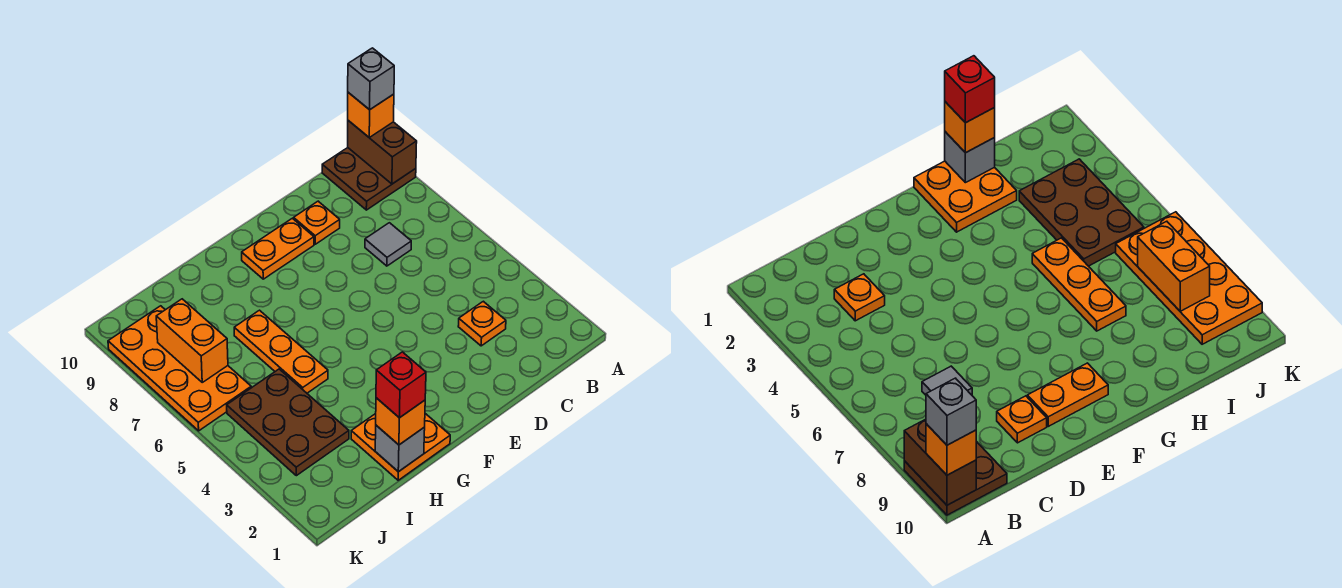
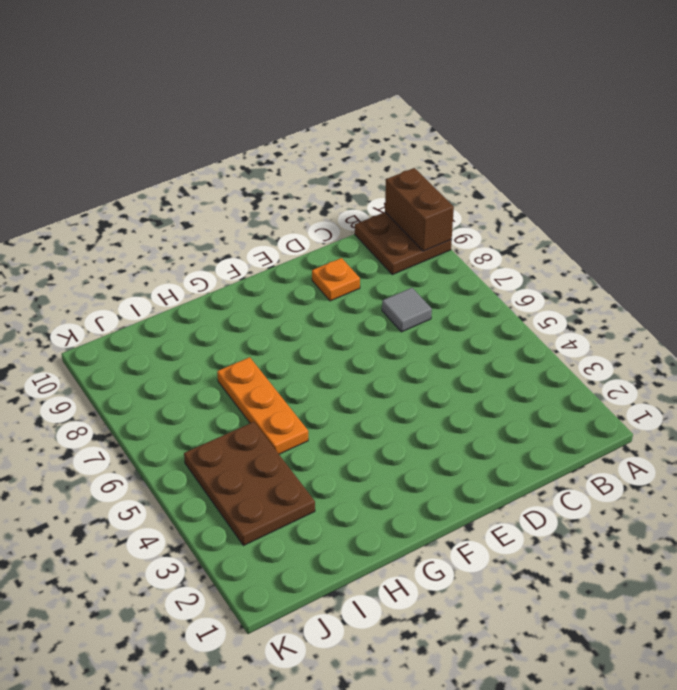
none -> orange 1x1 plate [458,301,506,346]
none -> orange 1x2 plate [242,218,314,279]
none -> orange 2x2 plate [351,414,450,480]

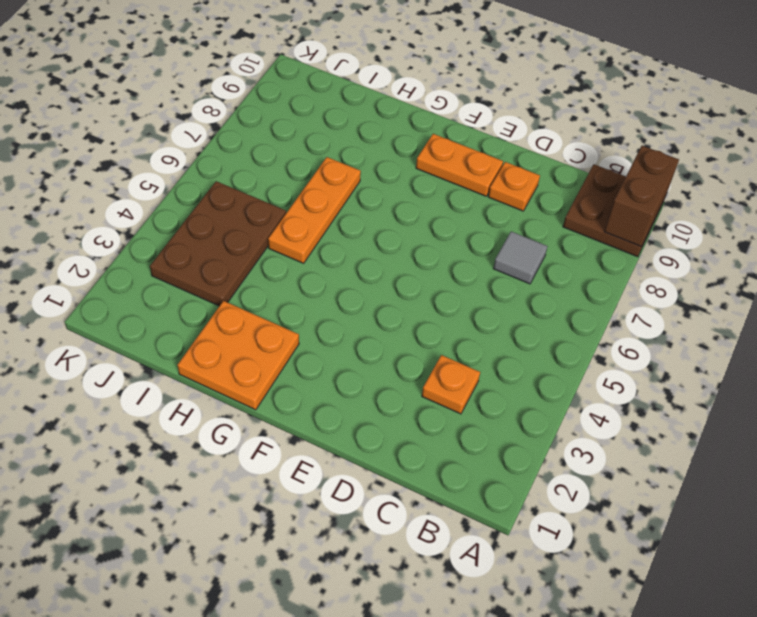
none -> orange 2x4 plate [108,306,251,431]
none -> grey 1x1 brick [375,425,425,472]
none -> orange 1x2 brick [156,299,228,382]

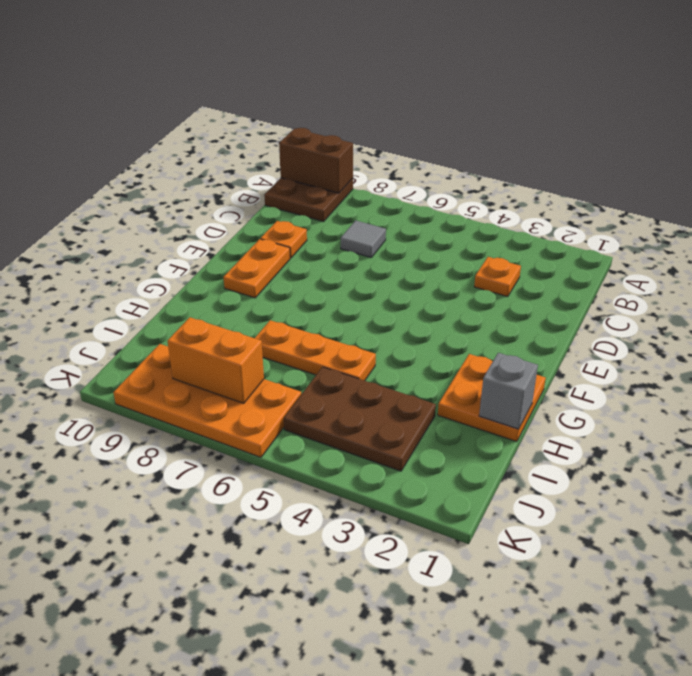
none -> orange 1x1 brick [348,92,394,138]
none -> orange 1x1 brick [376,398,425,445]
none -> grey 1x1 brick [348,48,394,110]

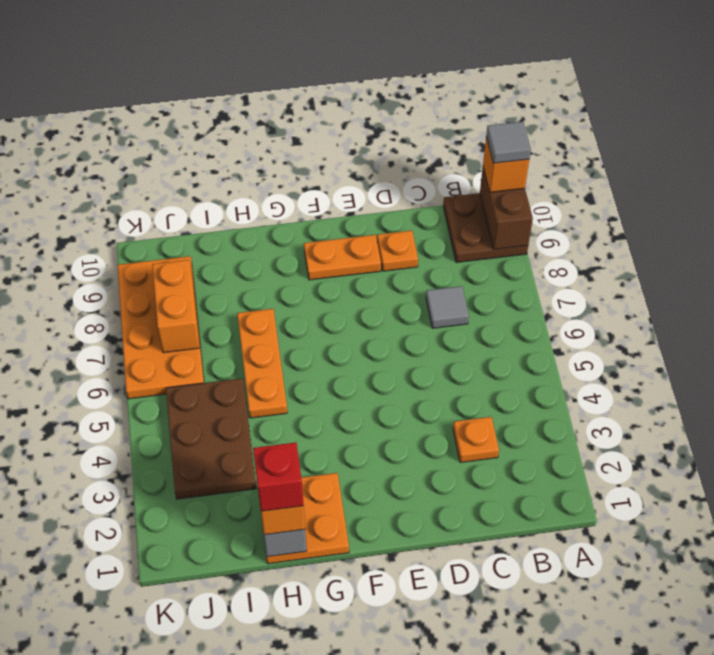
grey 1x1 tile [486,122,531,163] -> grey 1x1 brick [348,48,394,110]

